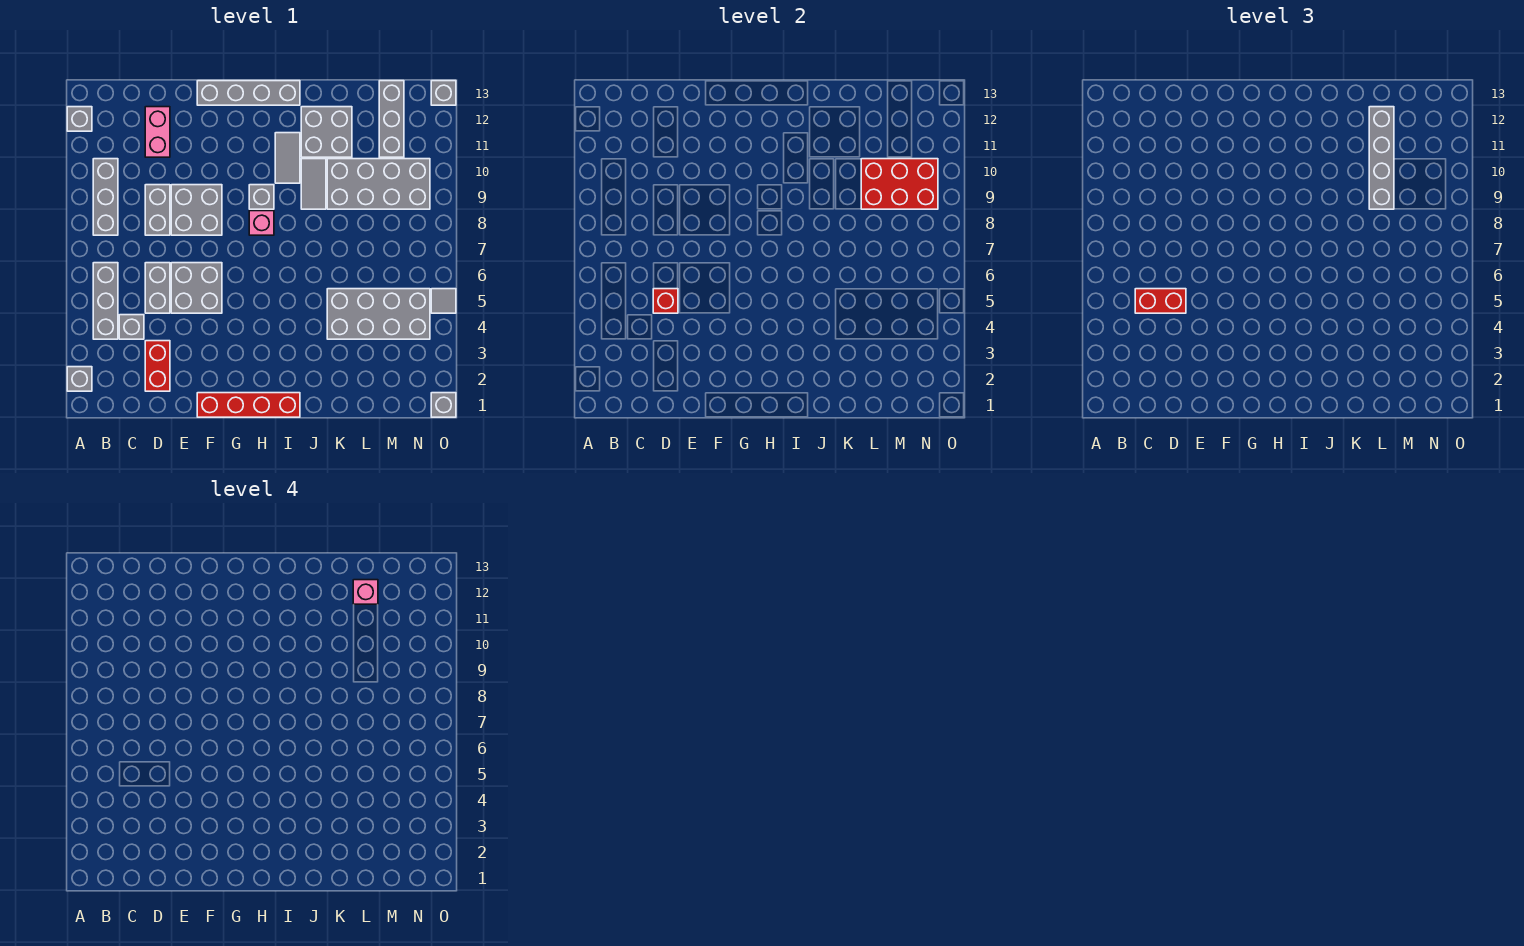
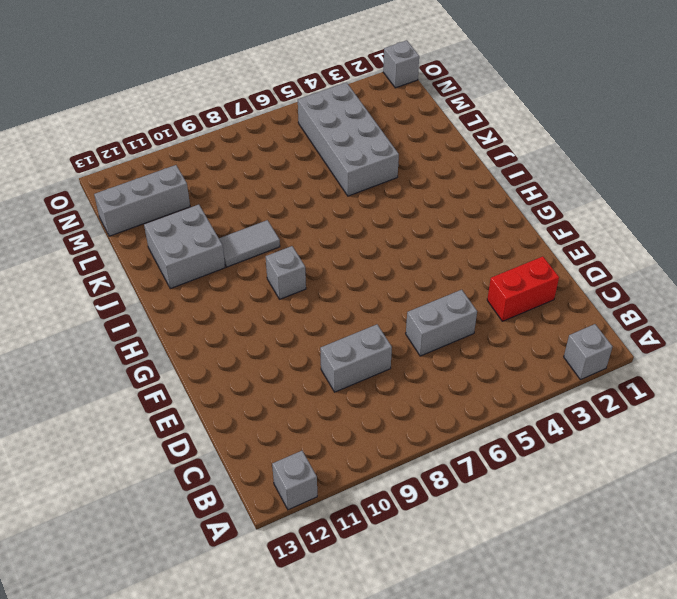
none -> grey 1x3 brick [93,263,118,339]
none -> grey 1x3 brick [93,159,118,235]
none -> grey 1x1 brick [119,315,144,339]

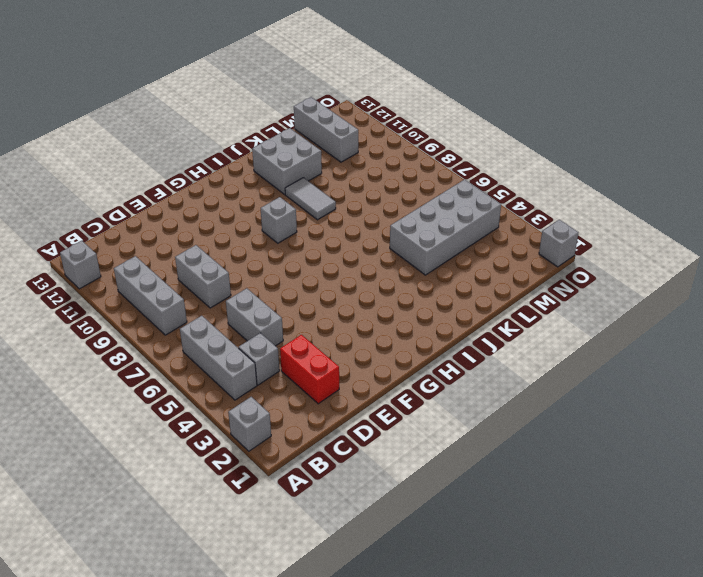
none -> pink 1x2 brick [145,107,170,157]
none -> grey 2x2 brick [171,263,222,313]
none -> grey 2x2 brick [171,185,222,235]

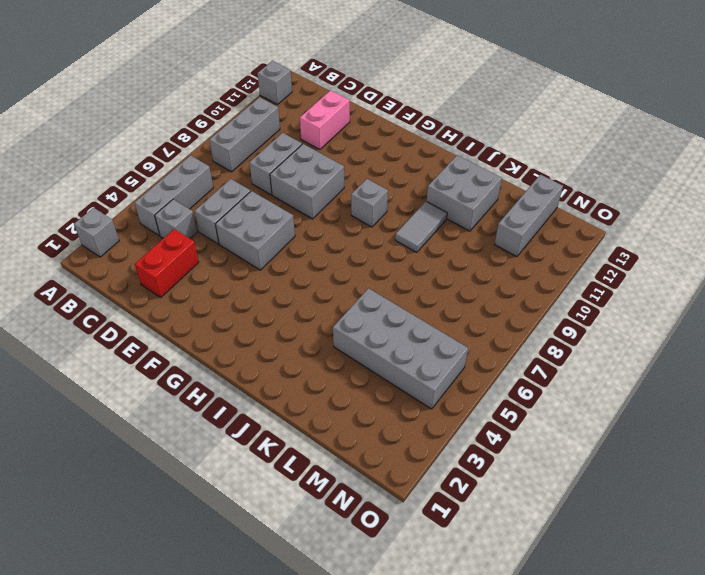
none -> red 1x4 brick [197,393,300,417]
none -> grey 1x4 brick [197,81,300,105]
none -> pink 1x1 brick [249,211,274,235]

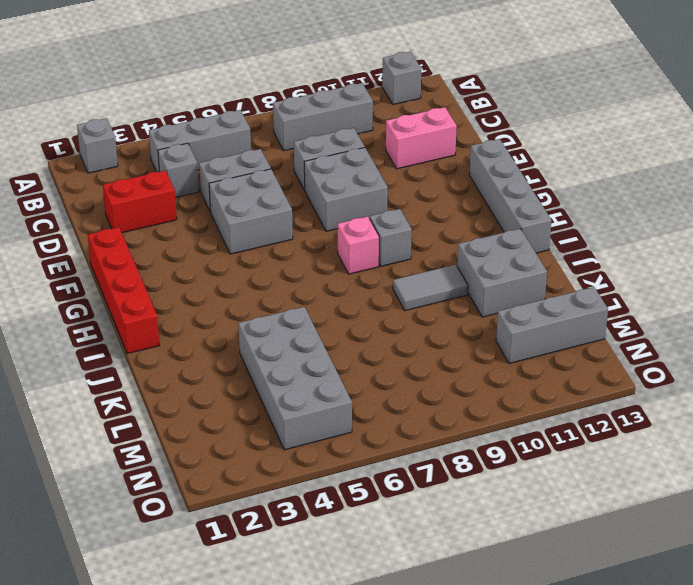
none -> grey 1x2 tile [275,133,300,183]
none -> grey 2x4 brick [327,159,430,209]
none -> grey 1x1 brick [431,393,456,417]

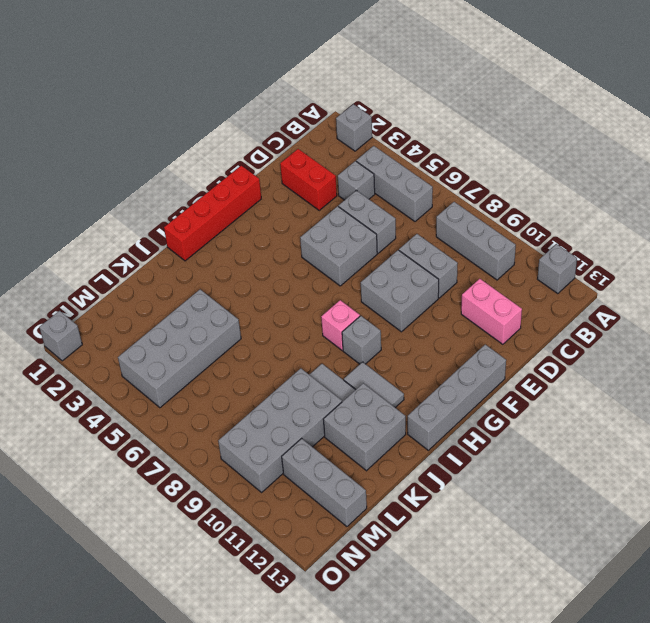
none -> grey 1x1 tile [431,289,456,313]
none -> grey 1x1 brick [431,81,456,105]
none -> red 1x1 brick [653,289,678,313]

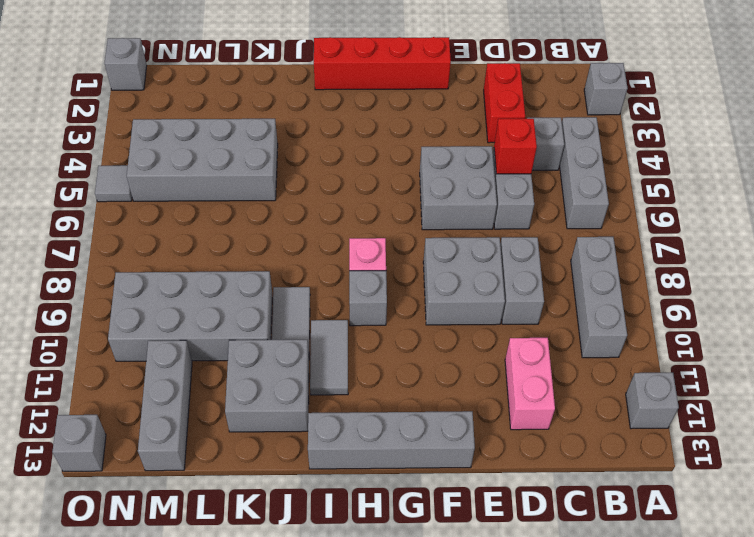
none -> red 2x3 brick [861,159,938,209]
none -> red 1x2 brick [1135,289,1186,313]
none -> grey 1x4 brick [1369,107,1394,209]

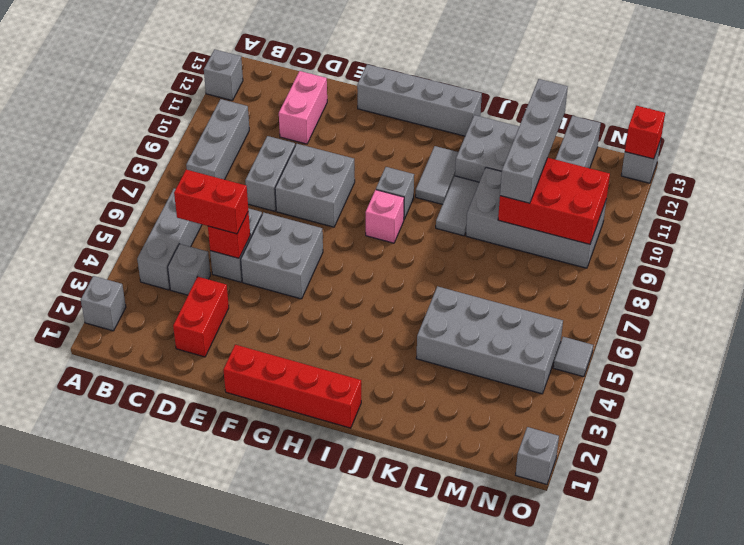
red 1x1 brick [625,106,665,159] -> none
none -> pink 1x1 brick [353,580,378,604]

